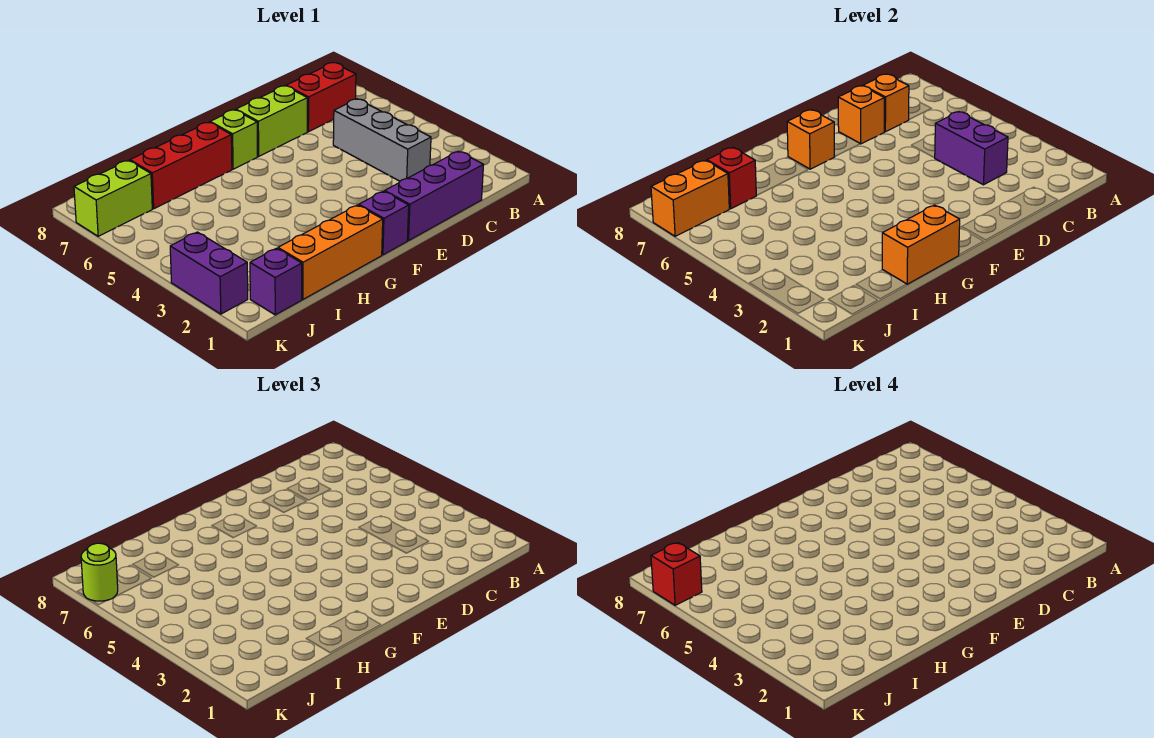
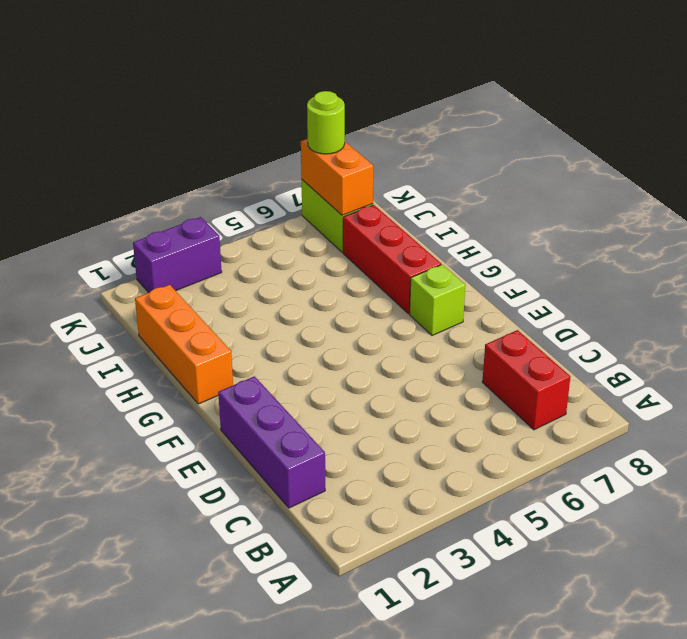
none -> grey 1x3 brick [333,99,431,181]
none -> lime 1x2 brick [236,86,307,156]
none -> purple 1x1 brick [359,191,409,255]

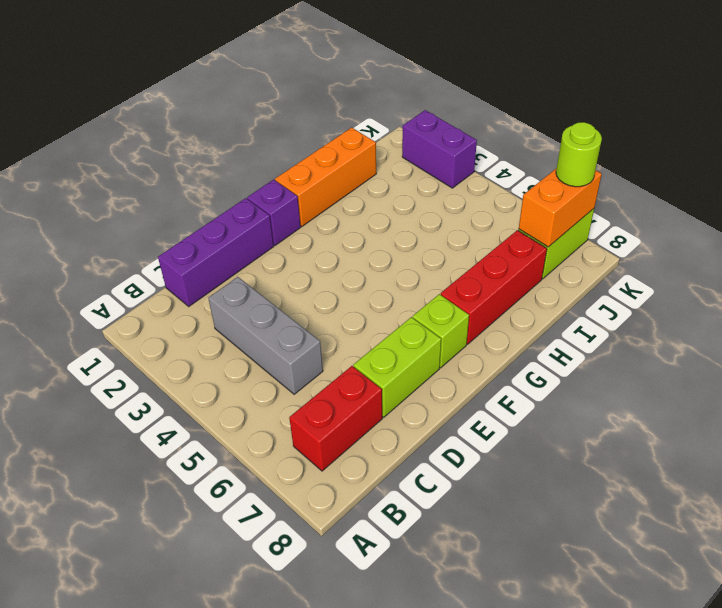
none -> purple 1x1 brick [250,248,302,315]
none -> purple 1x2 brick [935,112,1008,185]
none -> orange 1x1 brick [863,74,909,132]

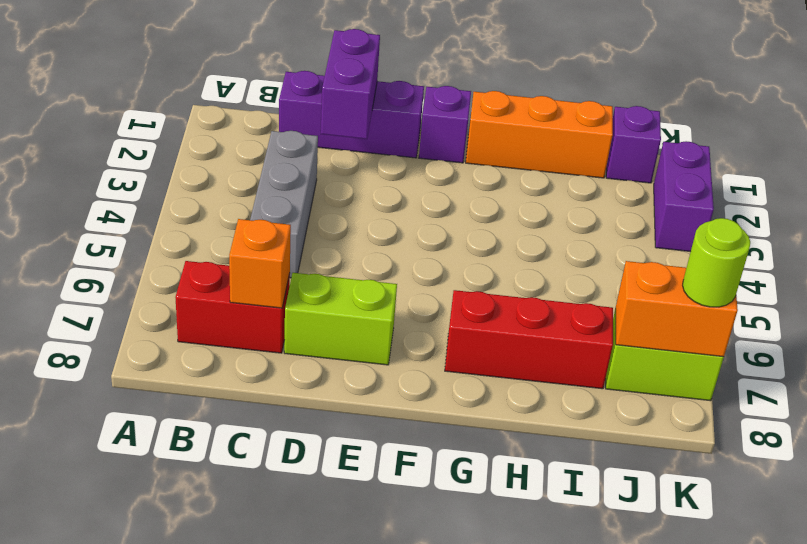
purple 1x2 brick [321,29,380,139] -> purple 1x2 brick moved to [935,112,1008,185]
none -> lime 1x1 brick [210,110,257,169]
none -> orange 1x1 brick [838,86,884,144]
none -> orange 1x1 brick [787,110,835,169]

